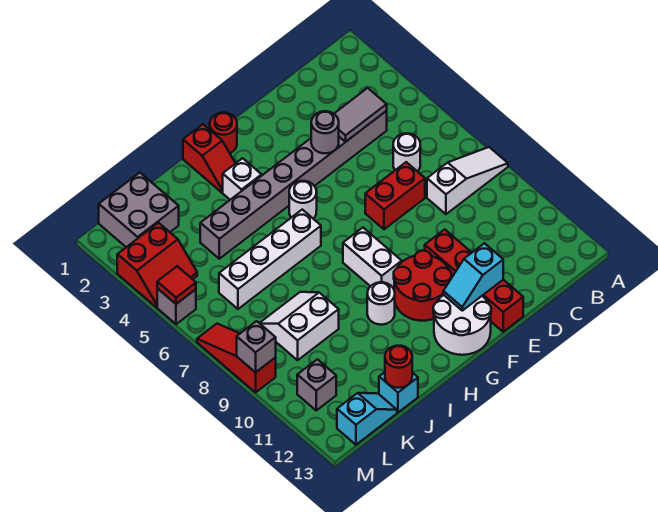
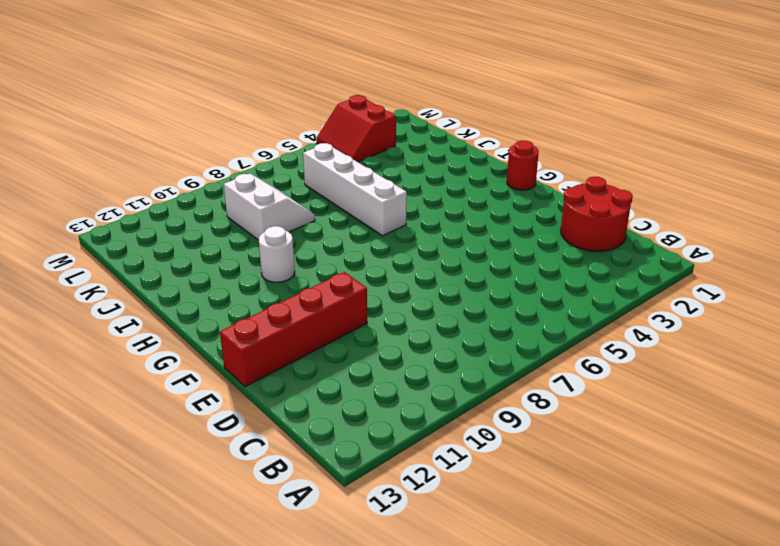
red 2x2 round brick [561,177,633,251] -> red 2x2 round brick moved to [394,251,451,321]
none -> white 1x3 slope [427,147,508,214]
none -> grey 1x8 brick [200,111,387,259]
none -> white 1x1 round brick [393,133,420,171]

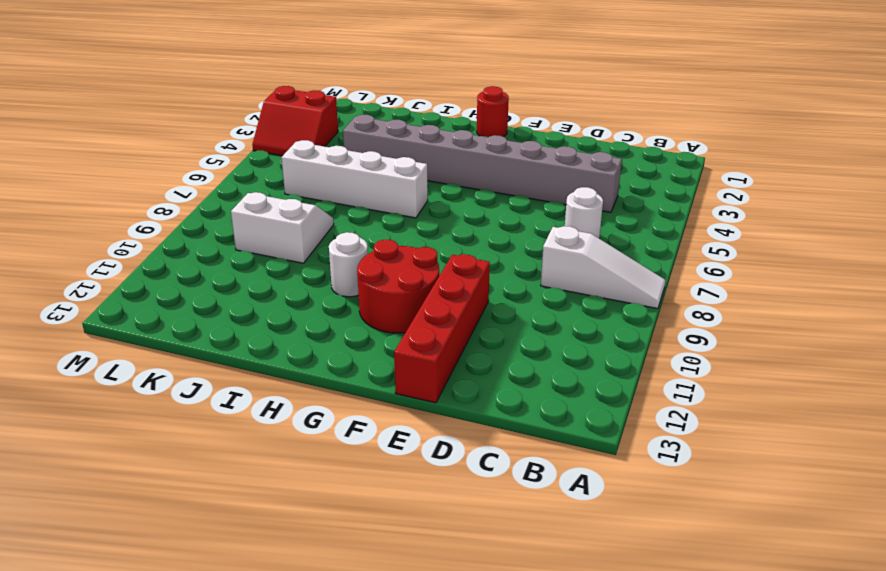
none -> red 1x2 brick [365,162,425,229]
none -> white 2x2 round brick [433,295,491,355]
none -> white 1x1 round brick [289,181,317,219]

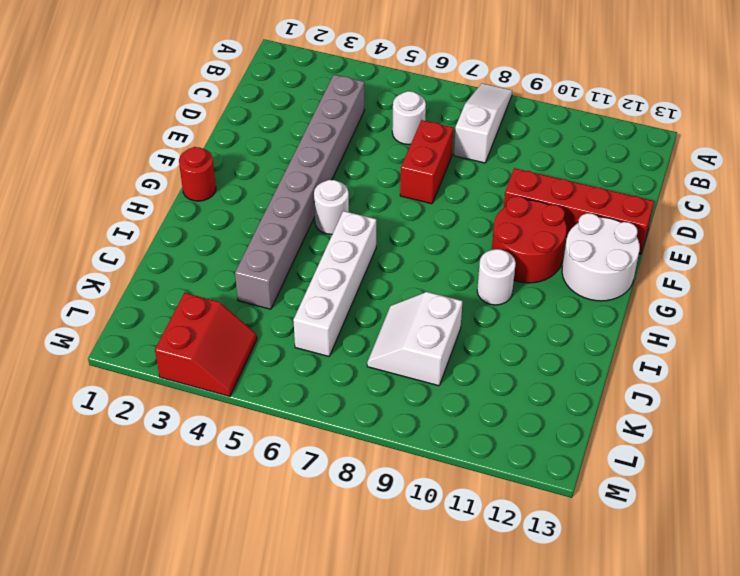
none -> white 1x2 brick [343,228,402,287]
none -> red 1x2 slope [183,124,236,192]
none -> white 1x1 brick [223,158,262,200]

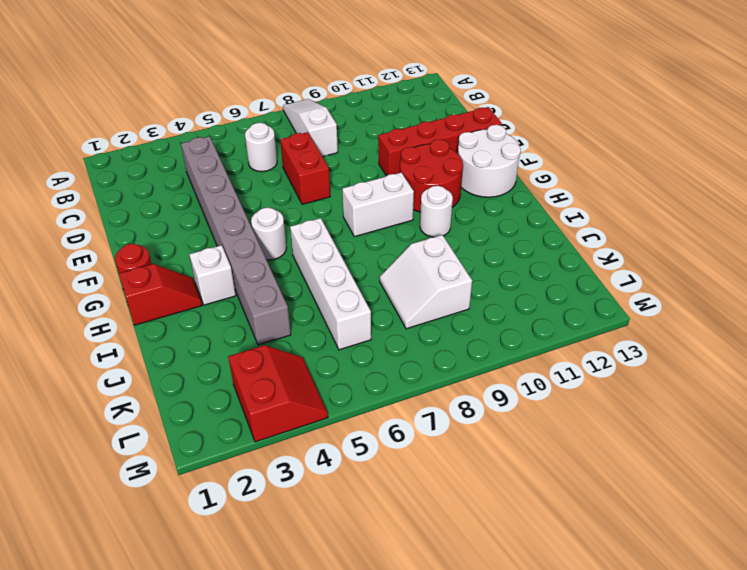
none -> cyan 1x1 brick [379,372,418,412]
none -> grey 2x2 brick [99,173,179,247]
none -> cyan 1x2 slope [337,393,397,445]

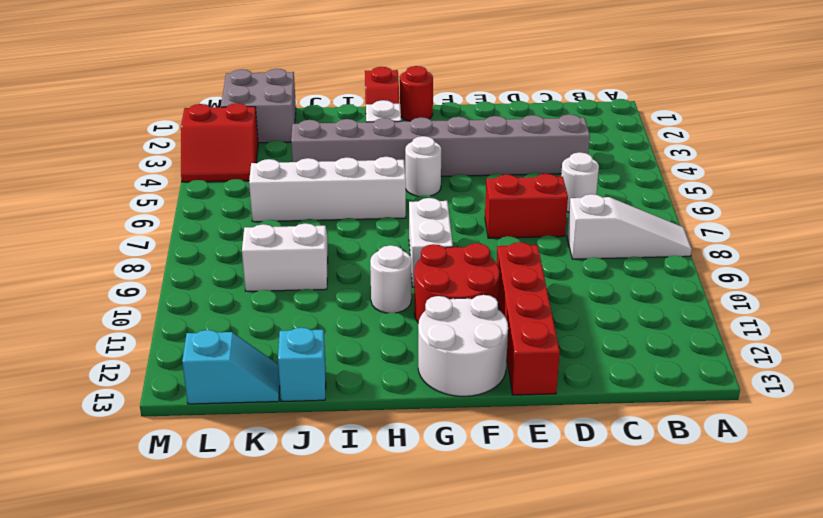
none -> grey 1x1 brick [297,359,336,410]
none -> grey 1x1 brick [157,288,196,324]
none -> red 1x3 slope [197,324,276,392]

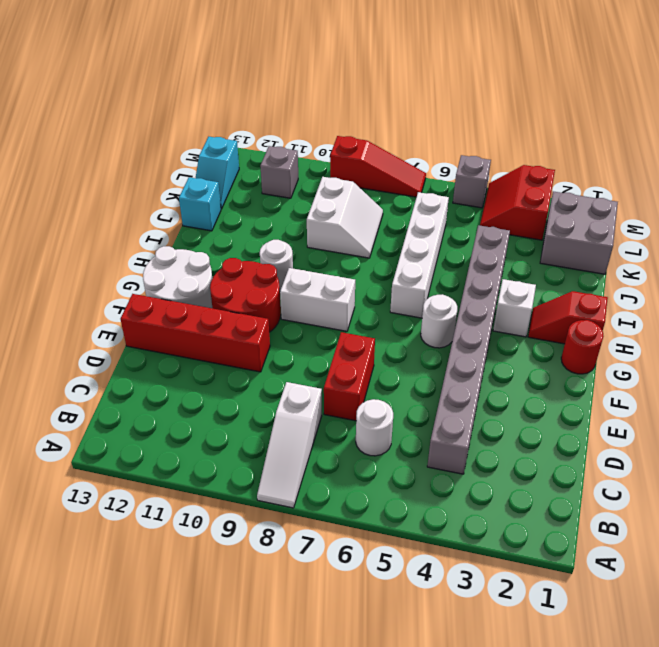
none -> grey 1x2 tile [334,88,387,142]
none -> grey 1x1 round brick [311,111,339,153]
none -> cyan 1x2 slope [443,243,503,311]

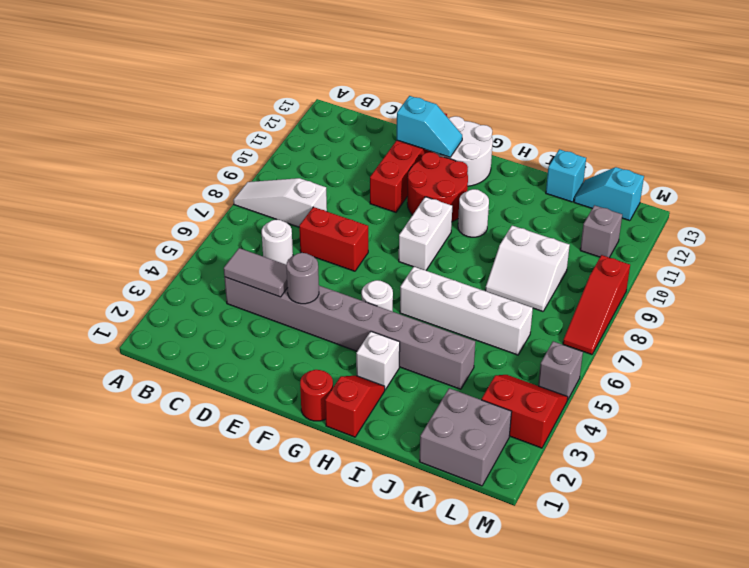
none -> red 1x1 round brick [385,346,412,388]
none -> red 1x1 tile [157,266,196,304]
none -> grey 1x1 brick [237,321,276,373]

